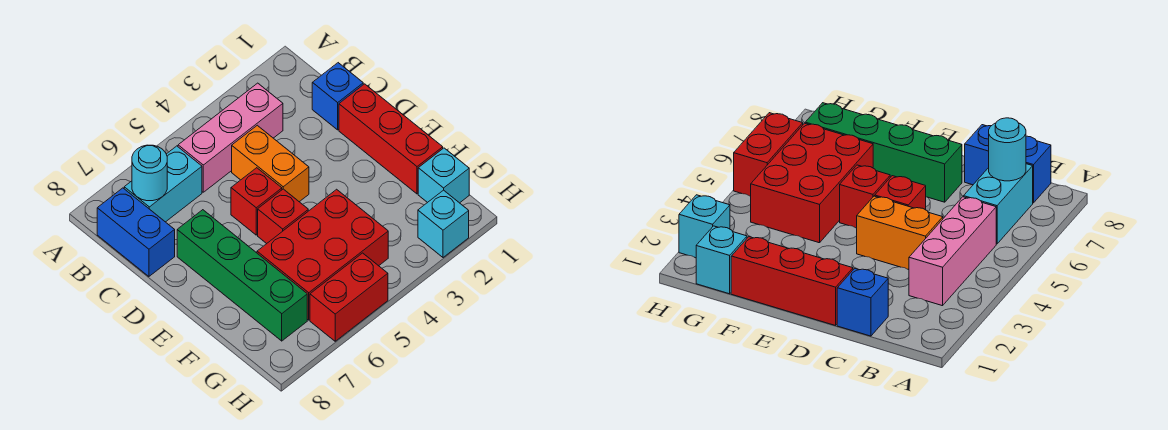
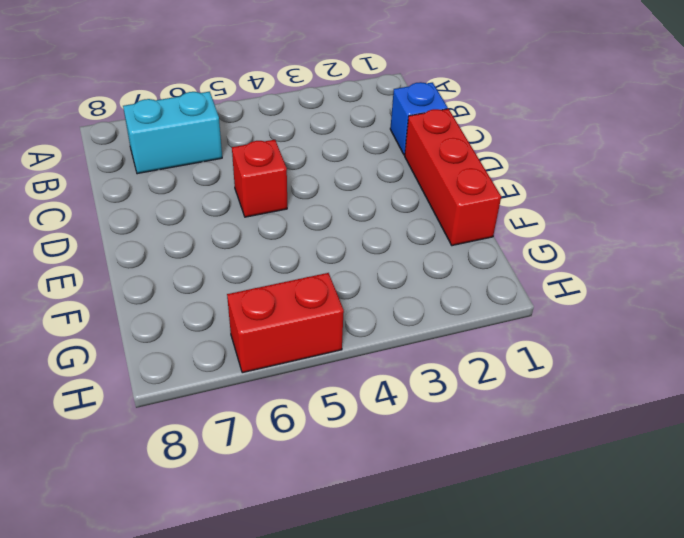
none -> pink 1x3 brick [178,83,283,192]
none -> blue 1x2 brick [97,188,175,276]
none -> orange 1x2 brick [232,125,309,202]

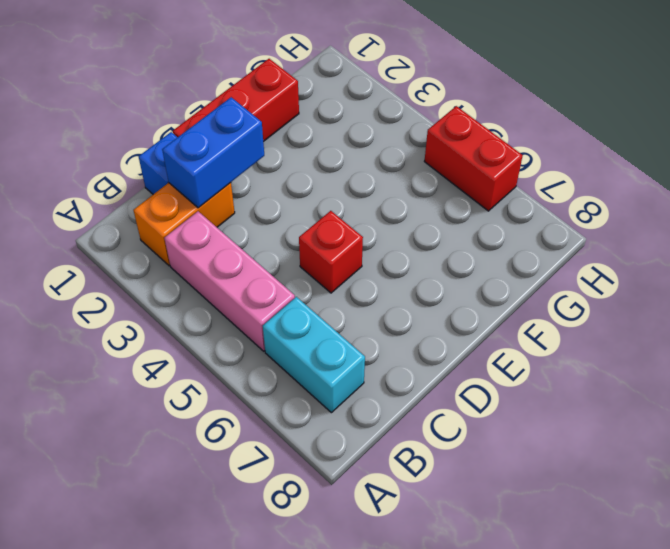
orange 1x2 brick [133,183,235,266] -> orange 1x2 brick moved to [232,125,309,202]
blue 1x2 brick [162,97,264,208] -> blue 1x2 brick moved to [97,188,175,276]
none -> green 1x4 brick [177,210,307,341]
none -> red 1x1 brick [258,189,308,244]
none -> red 2x3 brick [257,189,388,320]

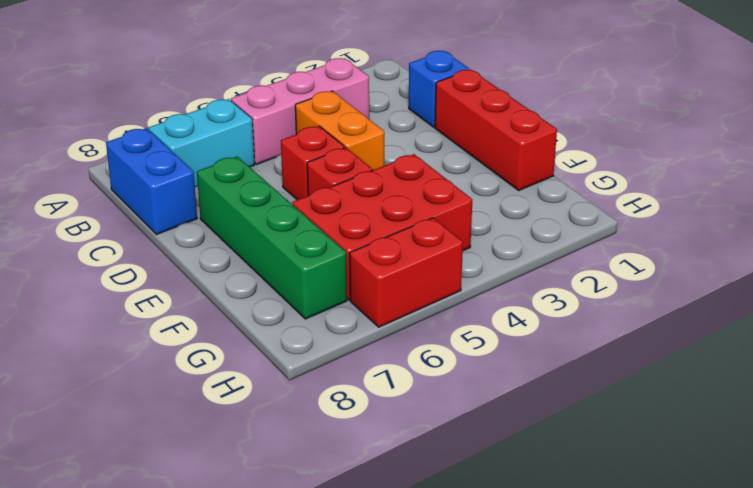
none -> cyan 1x1 brick [418,148,469,203]
none -> cyan 1x1 brick [418,190,469,257]
none -> cyan 1x1 round brick [132,145,167,201]

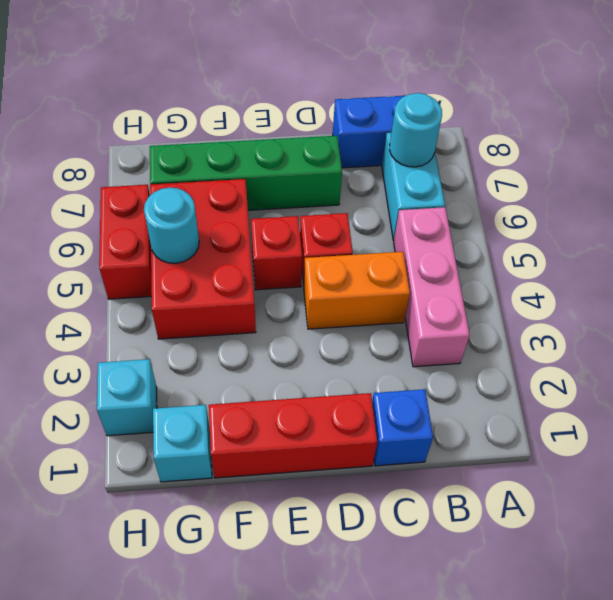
cyan 1x1 round brick [144,188,199,263] -> none

